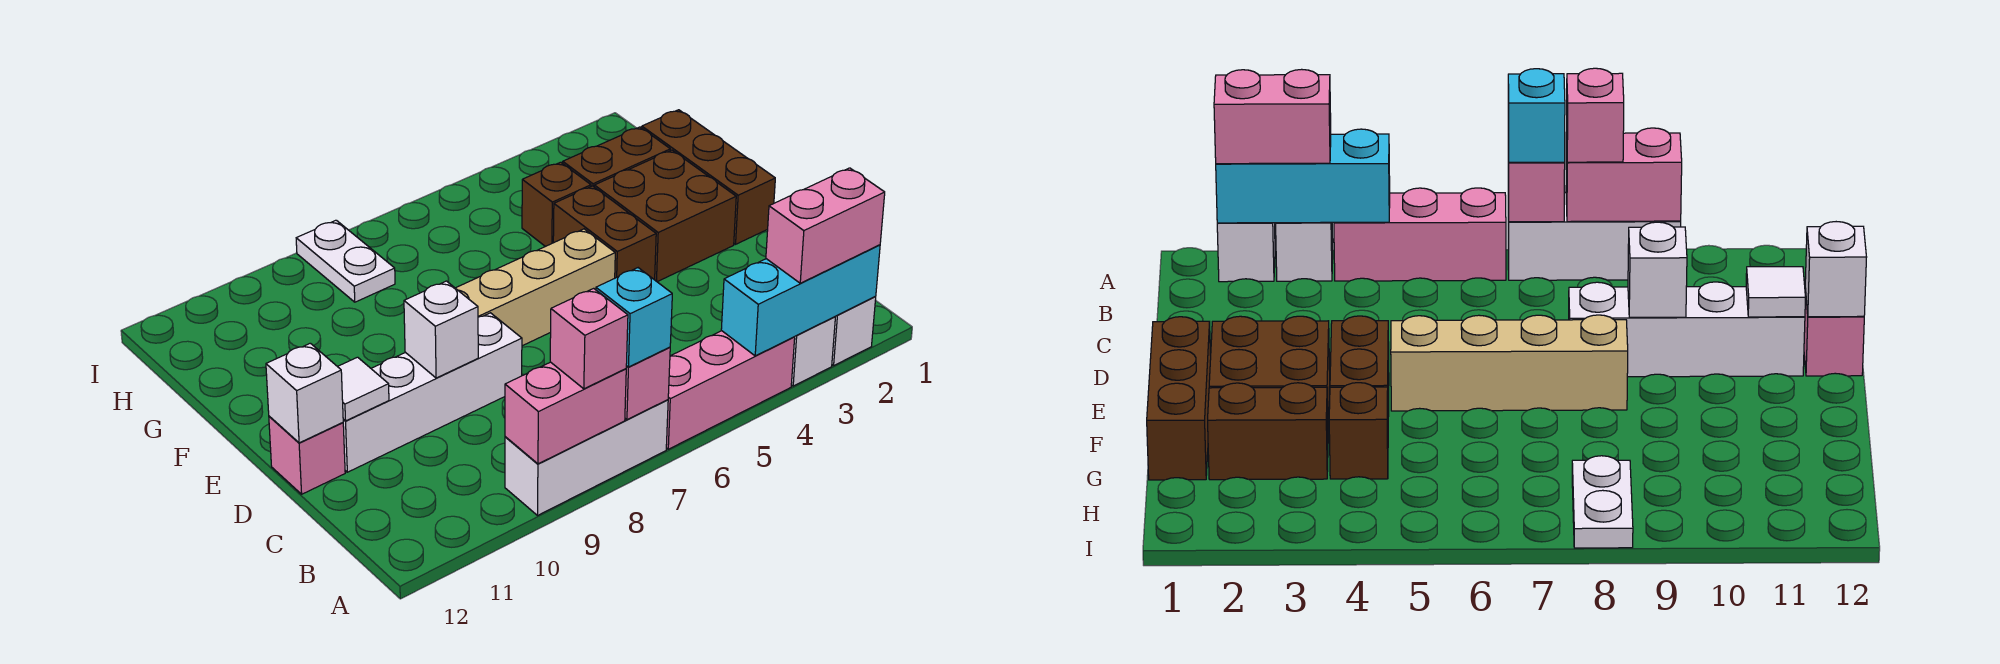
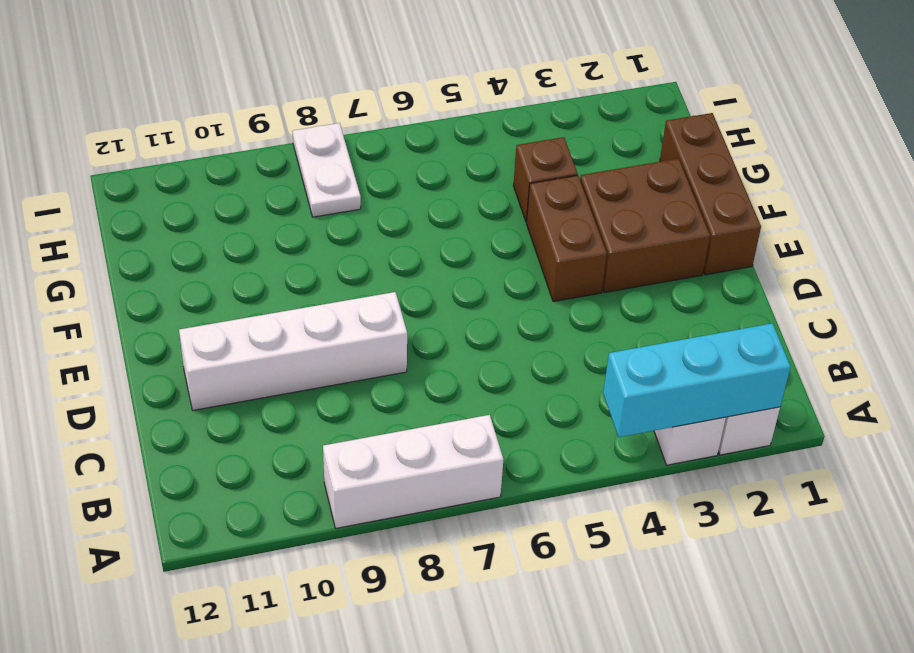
none -> pink 1x3 brick [666,331,795,449]
none -> pink 1x1 brick [269,416,345,494]
none -> tan 1x4 brick [456,229,615,346]

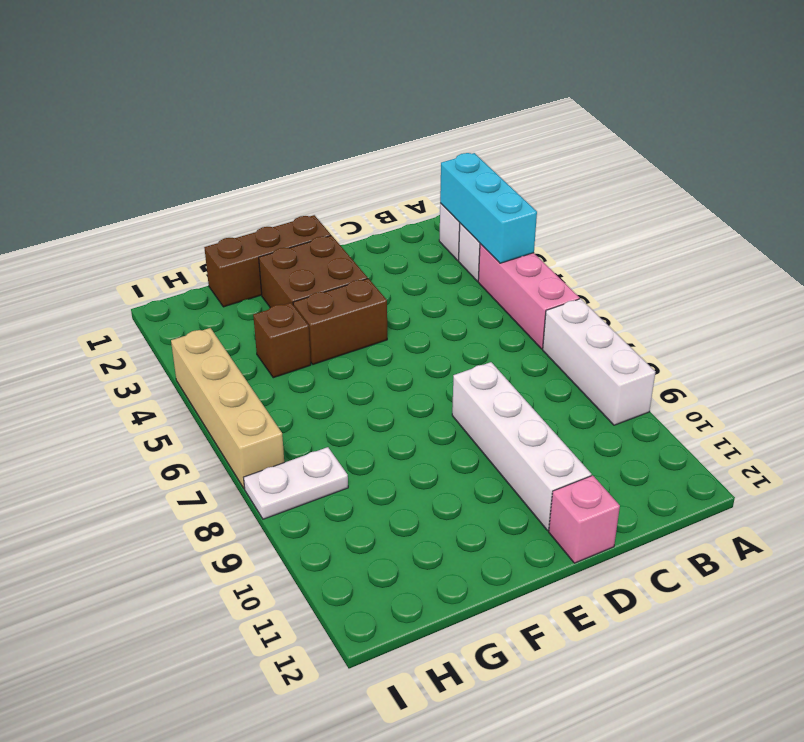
tan 1x4 brick [171,328,284,489] -> tan 1x4 brick moved to [456,229,615,346]
none -> brown 1x2 brick [563,127,670,187]
none -> pink 1x1 brick [625,347,670,420]
none -> pink 1x2 brick [505,362,626,464]

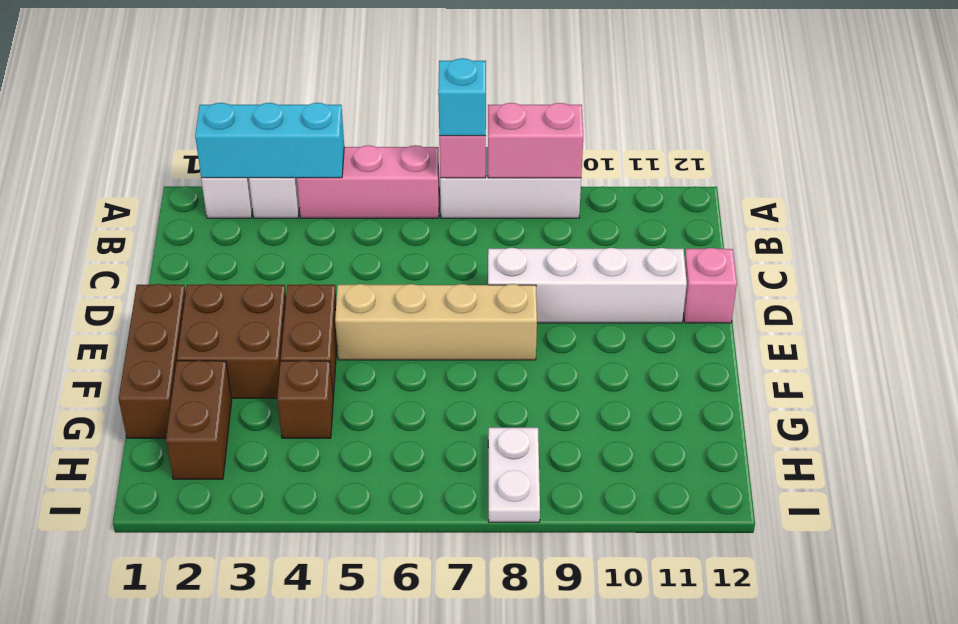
brown 1x2 brick [166,361,232,479] -> brown 1x2 brick turned to [563,127,670,187]
none -> white 1x1 brick [404,281,478,378]
none -> white 1x1 tile [337,357,389,421]
none -> white 1x1 brick [266,343,343,443]

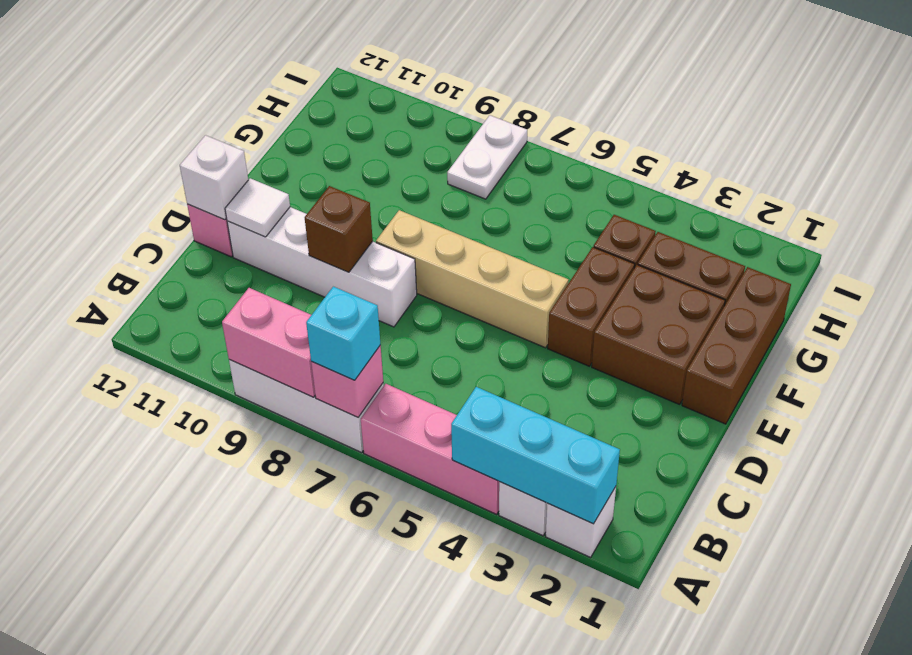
brown 1x1 brick [305,186,373,272] -> white 1x1 brick [404,281,478,378]
none -> pink 1x2 brick [766,168,885,283]
none -> pink 1x1 brick [550,288,628,389]

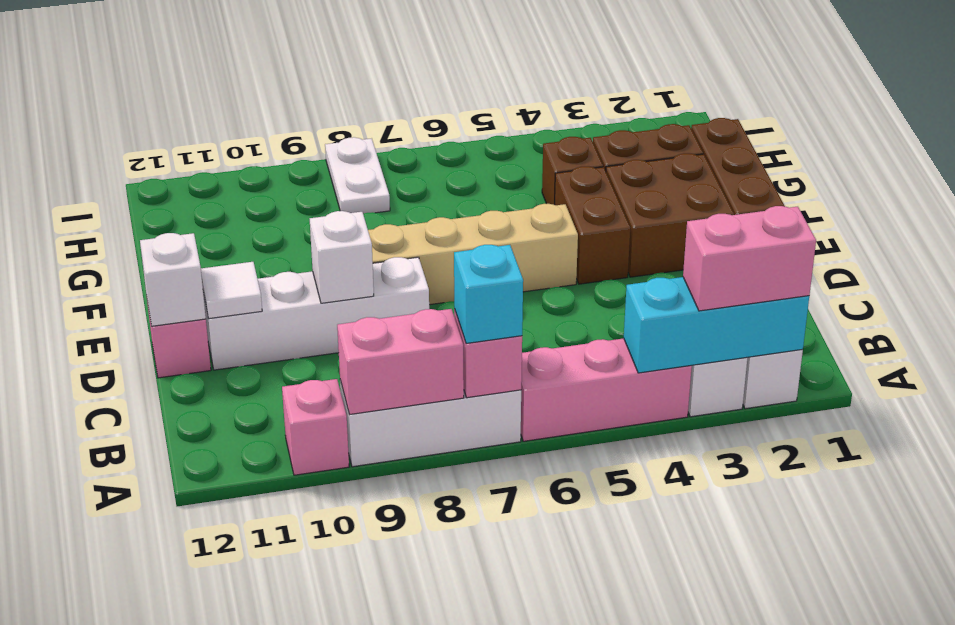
pink 1x1 brick [282,379,349,475] -> pink 1x1 brick moved to [550,288,628,389]

